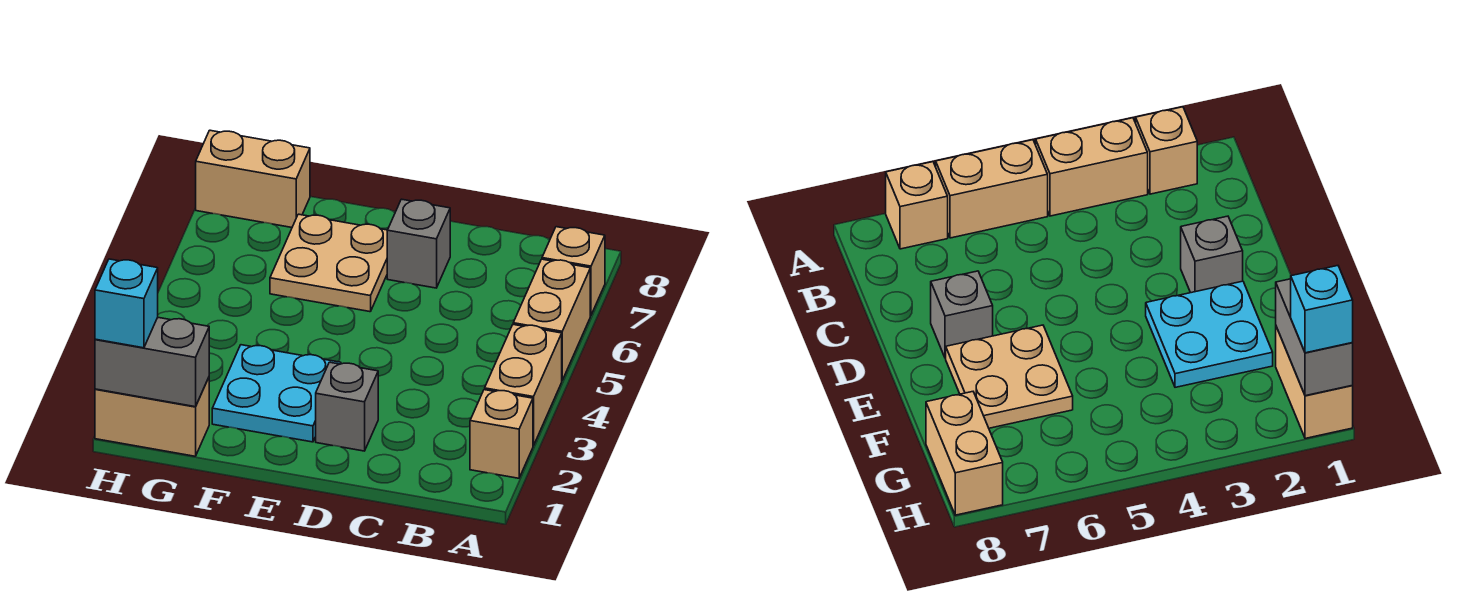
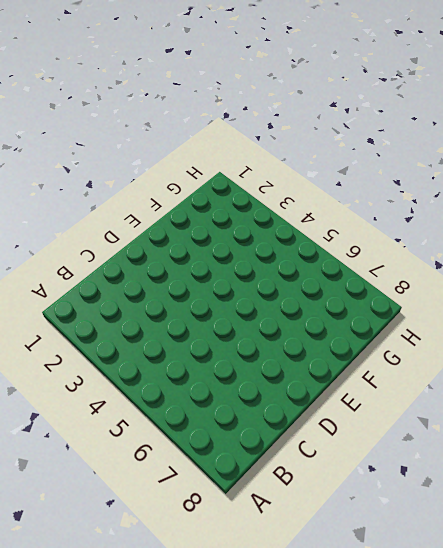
none -> tan 1x1 brick [470,390,533,478]
none -> tan 1x2 brick [485,325,562,446]
none -> tan 1x2 brick [513,259,590,380]

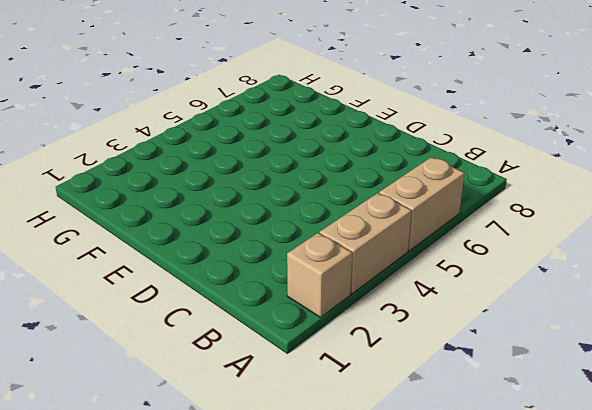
none -> tan 1x1 brick [542,227,605,315]
none -> grey 1x1 brick [316,362,378,451]
none -> grey 1x1 brick [387,199,450,288]

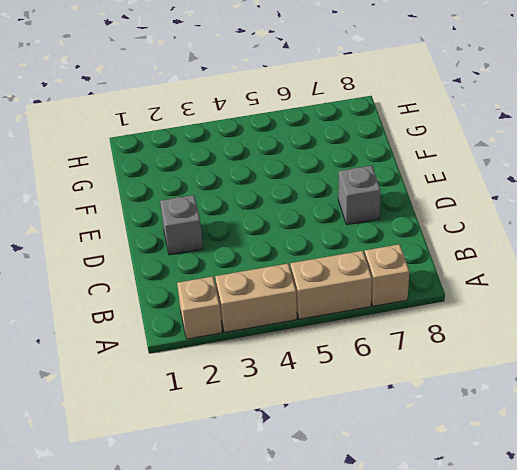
none -> cyan 2x2 plate [212,345,341,442]
none -> tan 2x2 plate [270,214,387,312]
none -> tan 1x2 brick [95,378,209,456]

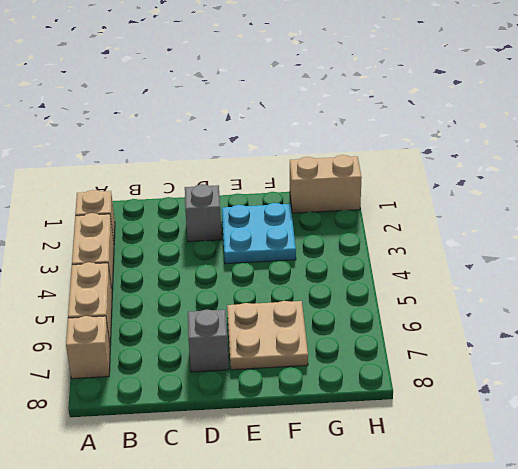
none -> tan 1x2 brick [196,130,310,227]
none -> grey 1x2 brick [95,317,209,407]
none -> cyan 1x1 brick [95,259,158,348]

